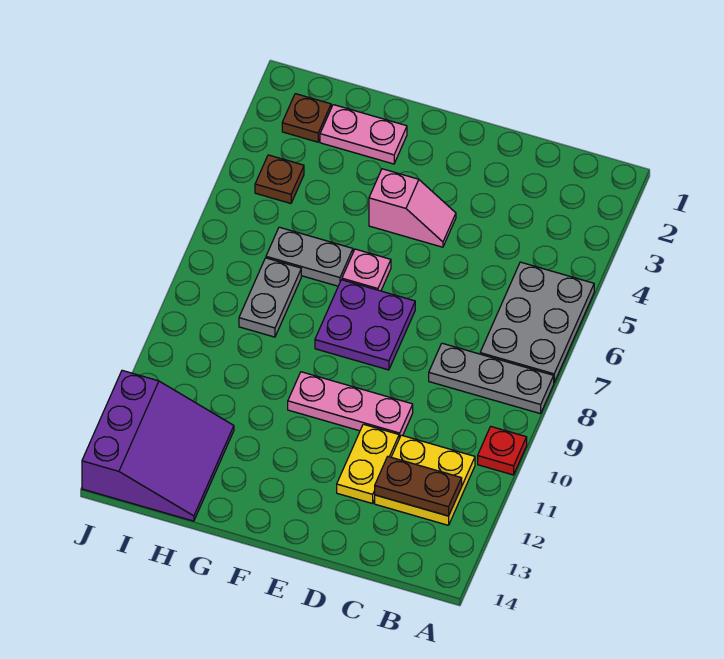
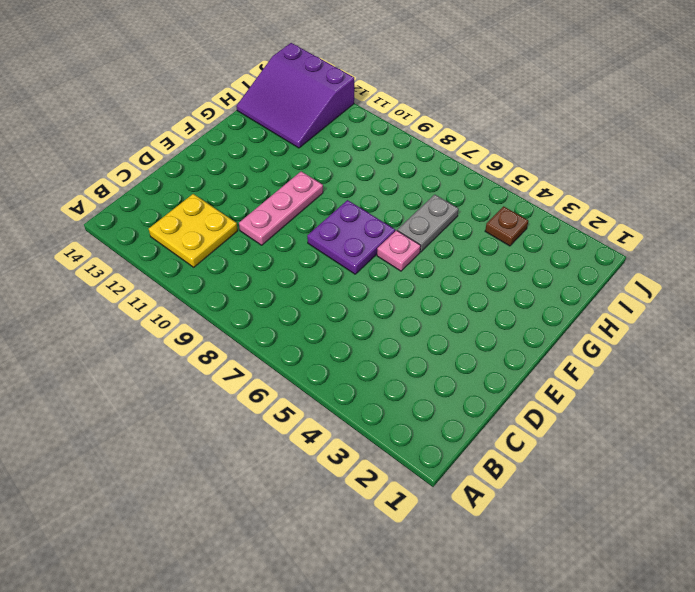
none -> grey 2x3 plate [480,262,594,382]
none -> grey 1x3 plate [429,343,554,414]
none -> red 1x1 plate [478,427,527,475]

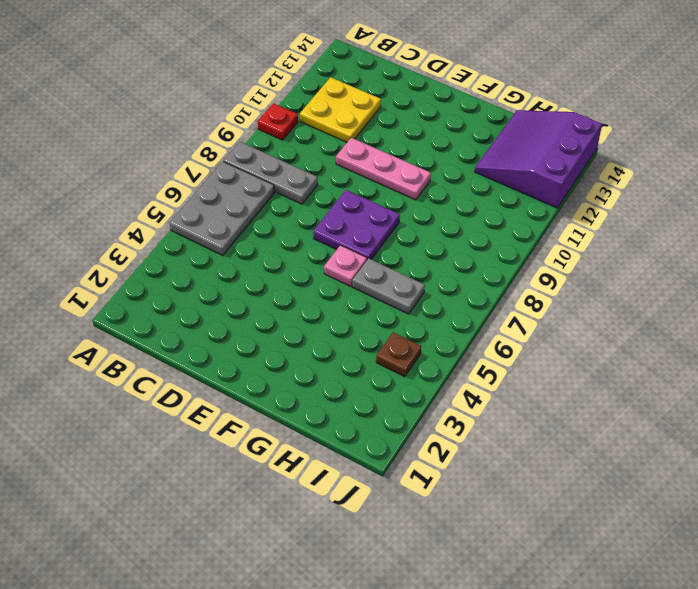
none -> yellow 1x2 plate [337,424,399,503]
none -> pink 1x2 slope [369,169,456,247]
none -> pink 1x2 plate [320,105,407,164]

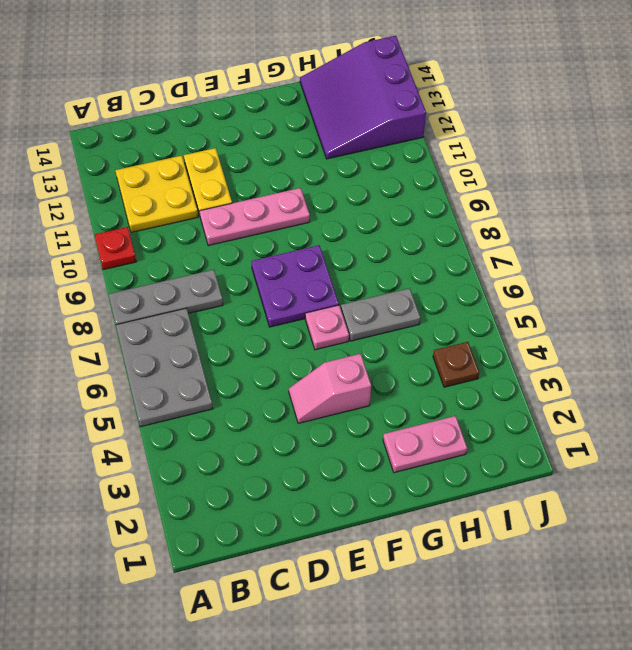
none -> grey 1x2 plate [239,258,301,337]
none -> brown 1x1 plate [282,94,331,142]
none -> brown 1x2 plate [375,457,462,516]

